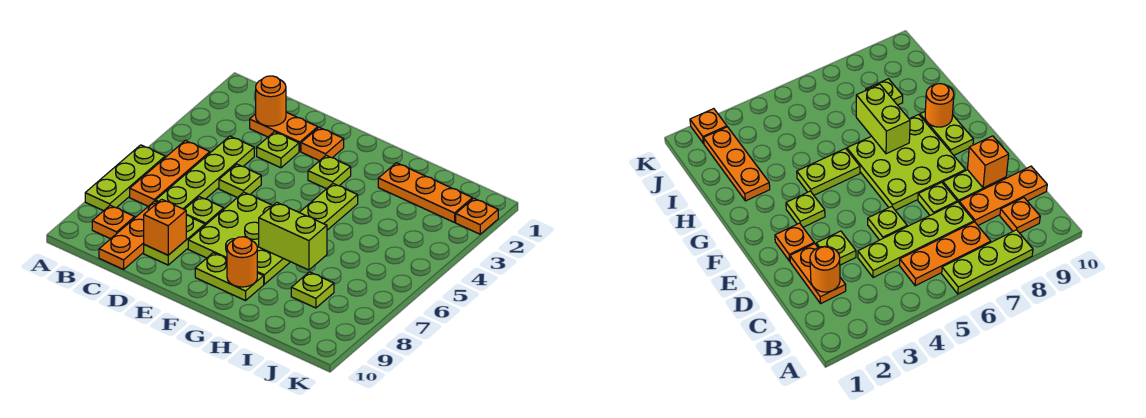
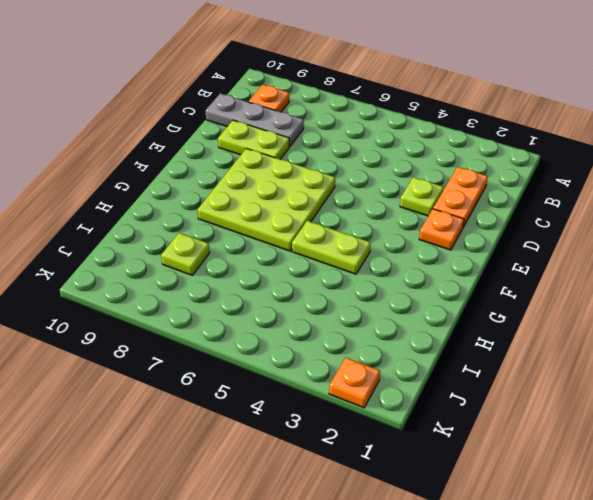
grey 1x3 plate [205,93,304,147] -> orange 1x3 plate [99,201,158,269]
none -> lime 1x3 plate [85,145,165,211]
none -> orange 1x3 plate [130,141,210,206]
none -> lime 1x4 plate [156,136,254,209]

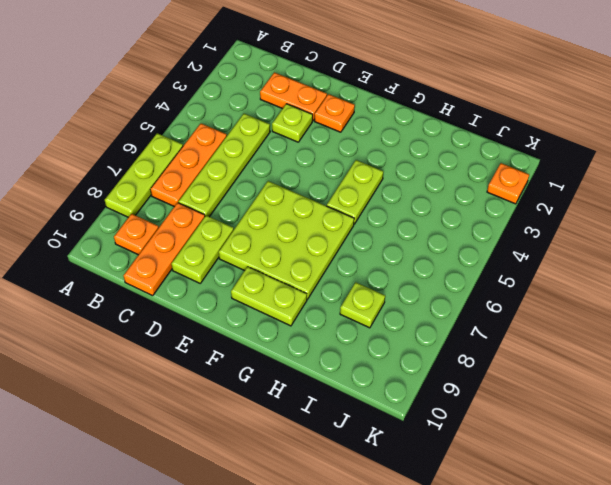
none -> lime 1x1 plate [219,164,261,198]
none -> lime 1x1 plate [184,197,224,225]
none -> lime 1x1 plate [308,155,351,189]

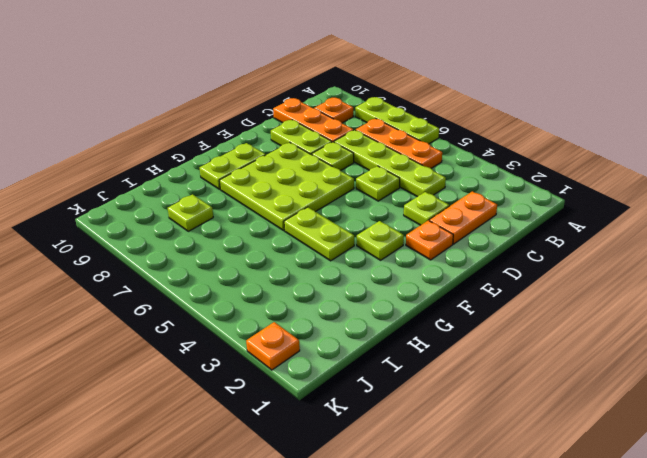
none -> orange 1x3 plate [378,163,472,222]
none -> orange 1x1 round brick [256,76,286,126]
none -> orange 1x1 brick [144,199,186,255]

